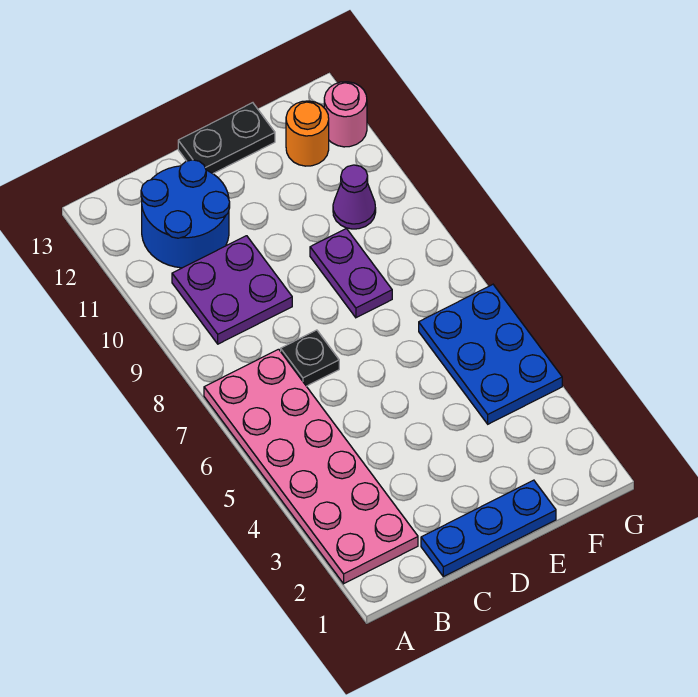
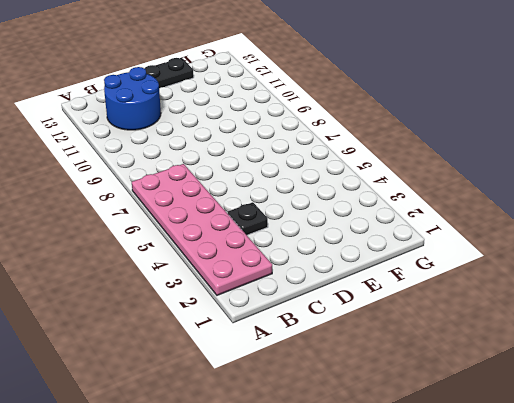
black 1x1 plate [228,202,268,235] -> black 1x1 plate moved to [281,330,339,386]
none -> purple 2x2 plate [172,236,292,344]
none -> blue 1x3 plate [421,480,556,577]

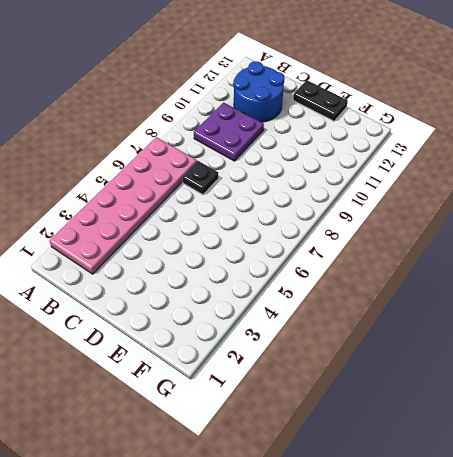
none -> blue 1x3 plate [421,480,556,577]
none -> purple 1x2 plate [310,229,392,318]

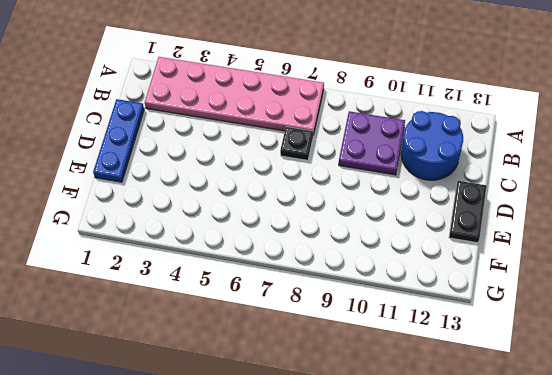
none -> purple 1x2 plate [310,229,392,318]
none -> blue 2x3 plate [419,285,562,424]

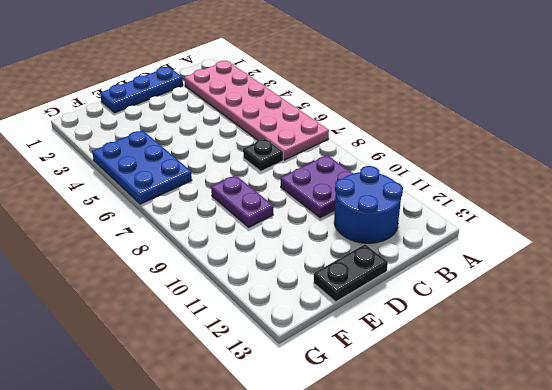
none -> purple 1x1 cone [333,165,376,229]
none -> orange 1x1 round brick [286,101,329,166]

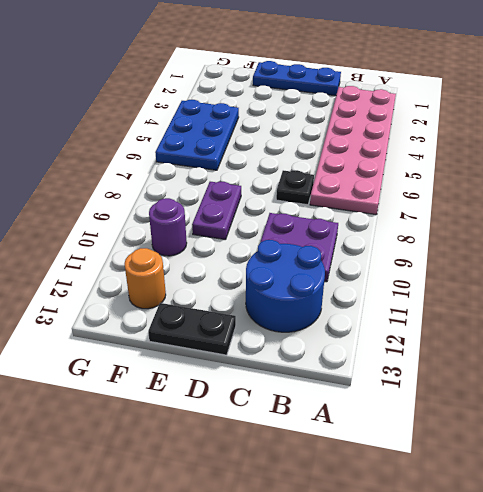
purple 1x1 round brick [149,198,187,256] -> purple 1x1 cone [333,165,376,229]
none -> pink 1x1 round brick [324,82,367,147]

